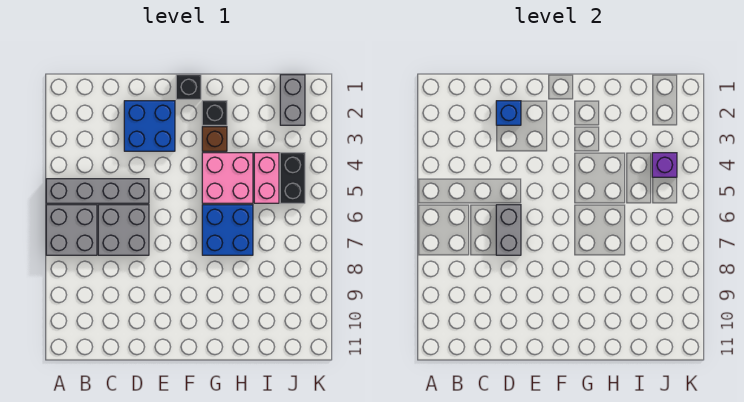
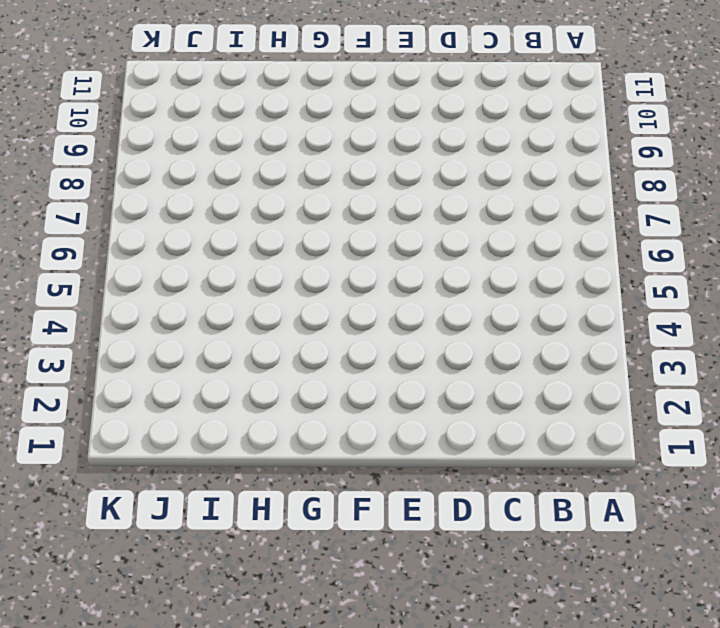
none -> grey 1x4 brick [46,179,149,203]
none -> grey 2x2 brick [46,205,97,255]
none -> grey 2x2 brick [98,205,149,255]

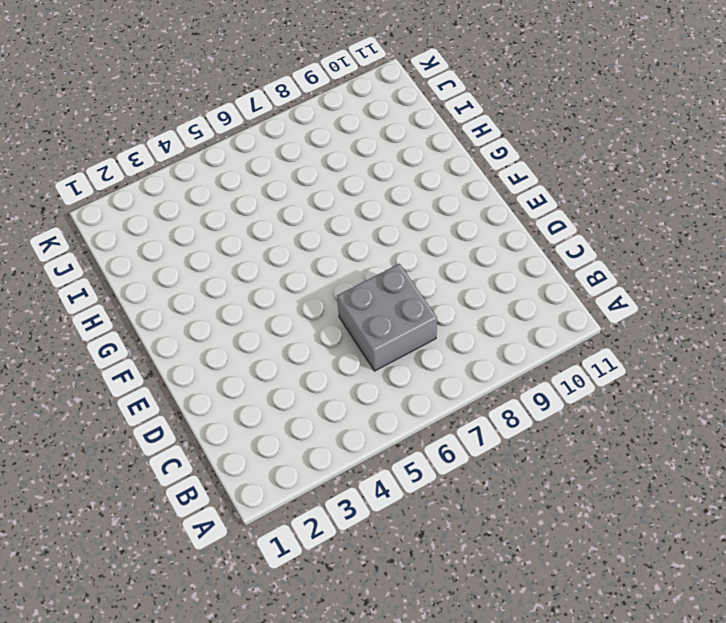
none -> grey 1x4 brick [46,179,149,203]
none -> grey 2x2 brick [46,205,97,255]
none -> blue 2x2 brick [124,101,175,151]

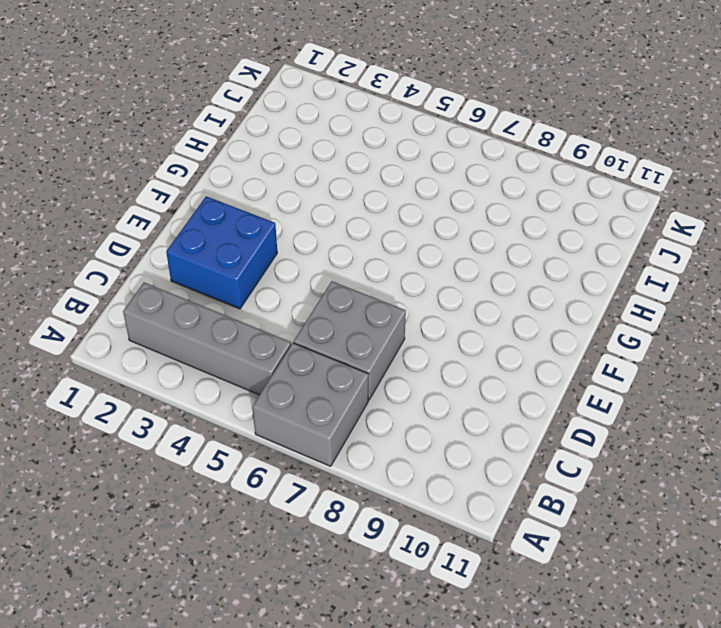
grey 1x4 brick [123,283,291,395] -> grey 1x4 brick turned to [46,179,149,203]
none -> black 1x1 brick [176,75,201,99]
none -> black 1x1 brick [202,101,227,125]
none -> brown 1x1 brick [202,127,227,151]

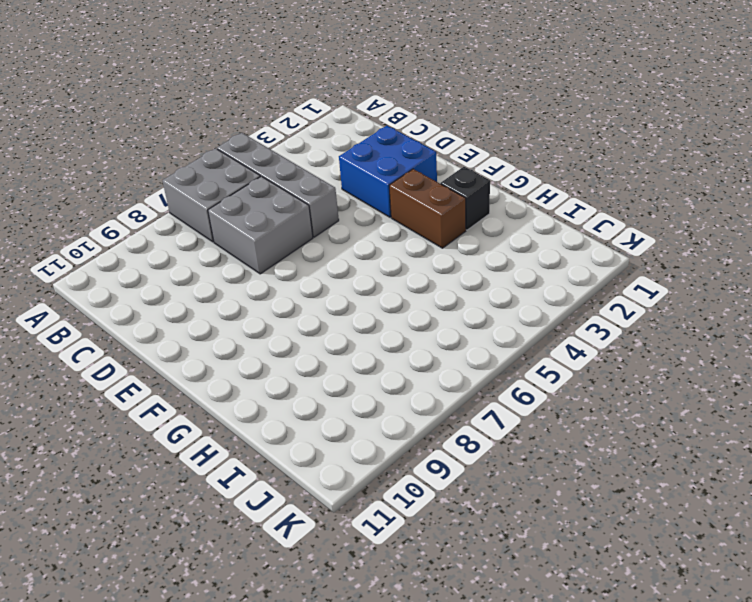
brown 1x2 brick [389,169,466,248] -> brown 1x1 brick [202,127,227,151]
none -> black 1x1 brick [176,75,201,99]
none -> pink 2x2 brick [202,153,253,203]
none -> blue 2x2 brick [202,205,253,255]

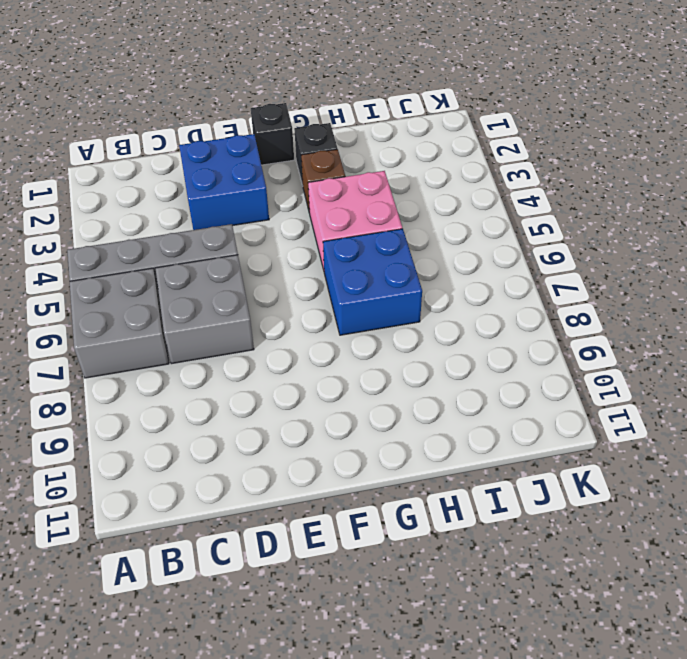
none -> pink 1x2 brick [254,153,279,203]
none -> grey 1x2 brick [280,75,305,125]
none -> black 1x2 brick [280,153,305,203]

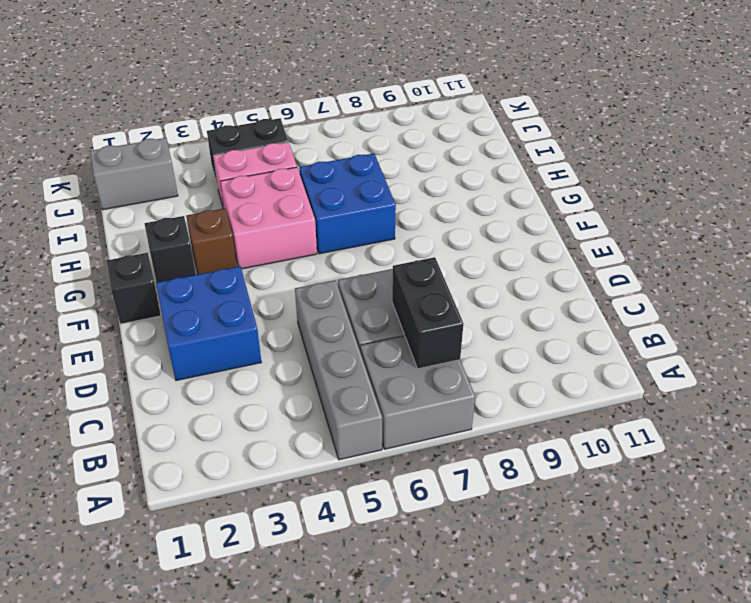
black 1x2 brick [392,257,463,369] -> none
none -> blue 1x1 brick [496,101,521,125]
none -> grey 1x2 brick [496,205,521,255]
none -> purple 1x1 brick [652,153,677,177]

